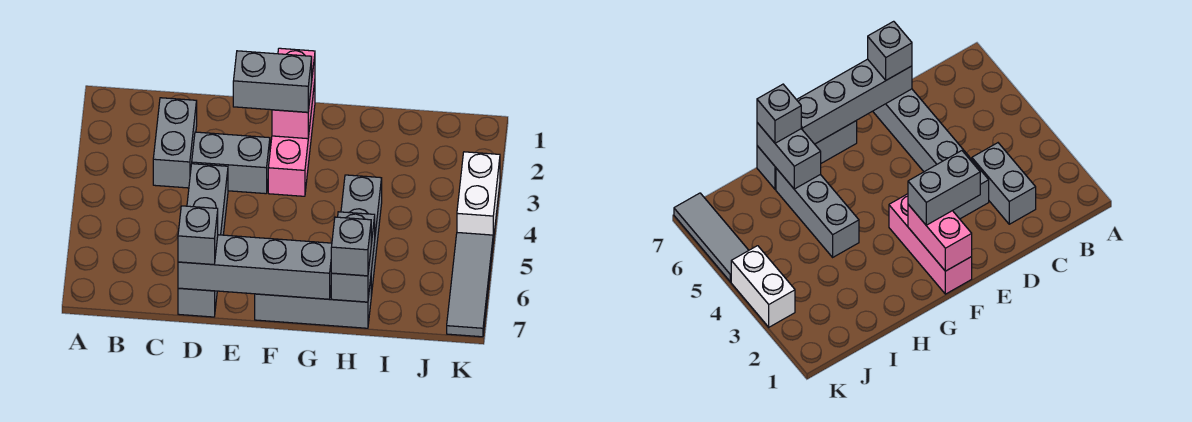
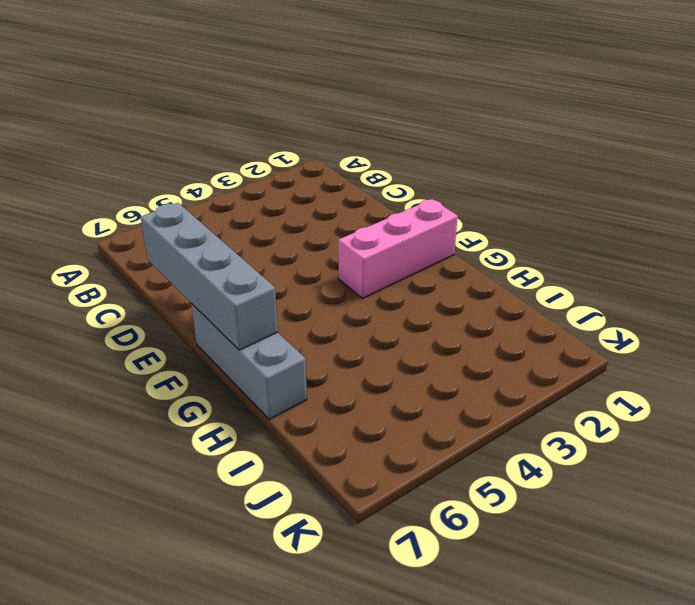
none -> grey 1x2 brick [153,98,197,188]
none -> grey 1x2 brick [192,132,270,194]
none -> grey 1x4 brick [178,164,228,317]

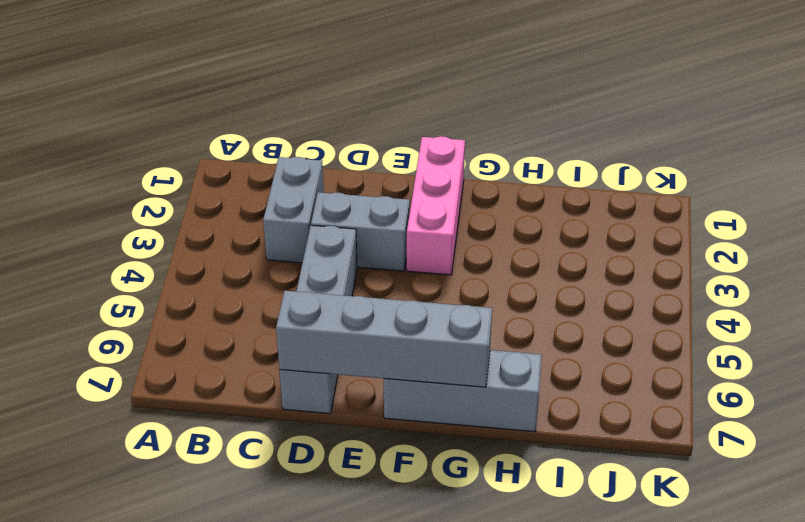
none -> grey 1x3 brick [341,175,382,296]
none -> white 1x2 brick [457,152,500,241]
none -> grey 1x3 tile [447,233,493,337]

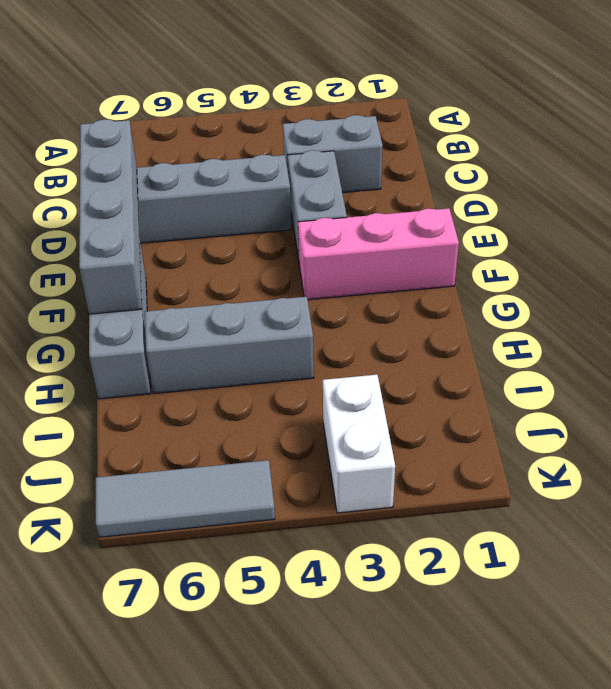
white 1x2 brick [323,375,395,513] -> white 1x2 brick turned to [457,152,500,241]
none -> pink 1x2 brick [272,48,315,139]
none -> grey 1x2 brick [331,212,375,302]
none -> grey 1x1 brick [178,206,218,265]

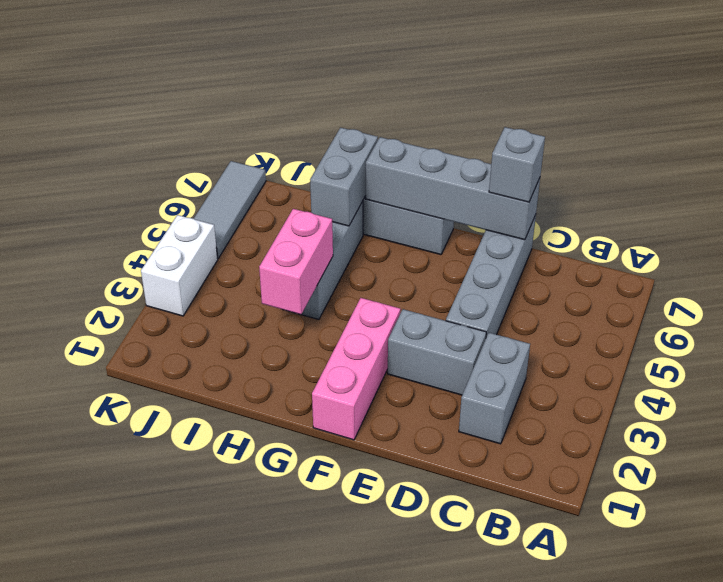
pink 1x2 brick [259,209,333,315] -> pink 1x2 brick moved to [272,48,315,139]
none -> grey 1x2 brick [233,51,312,112]
none -> grey 1x1 brick [331,217,371,276]

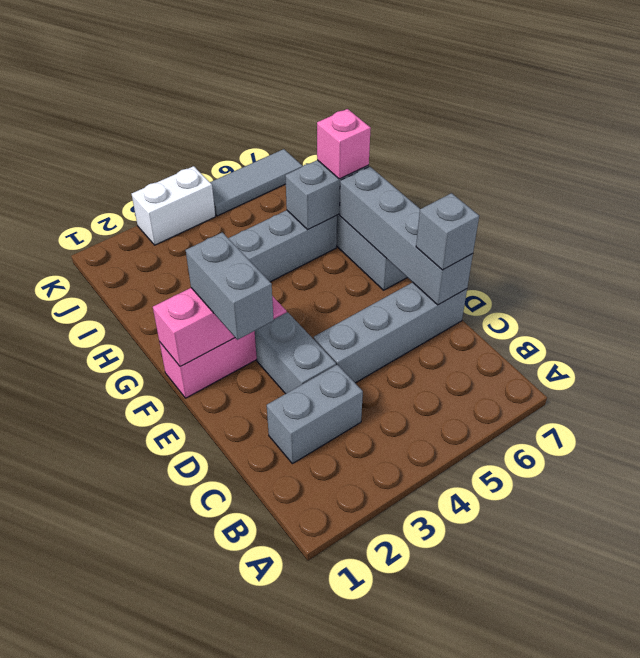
pink 1x1 brick [317,109,371,179] -> grey 1x1 brick [331,217,371,276]

